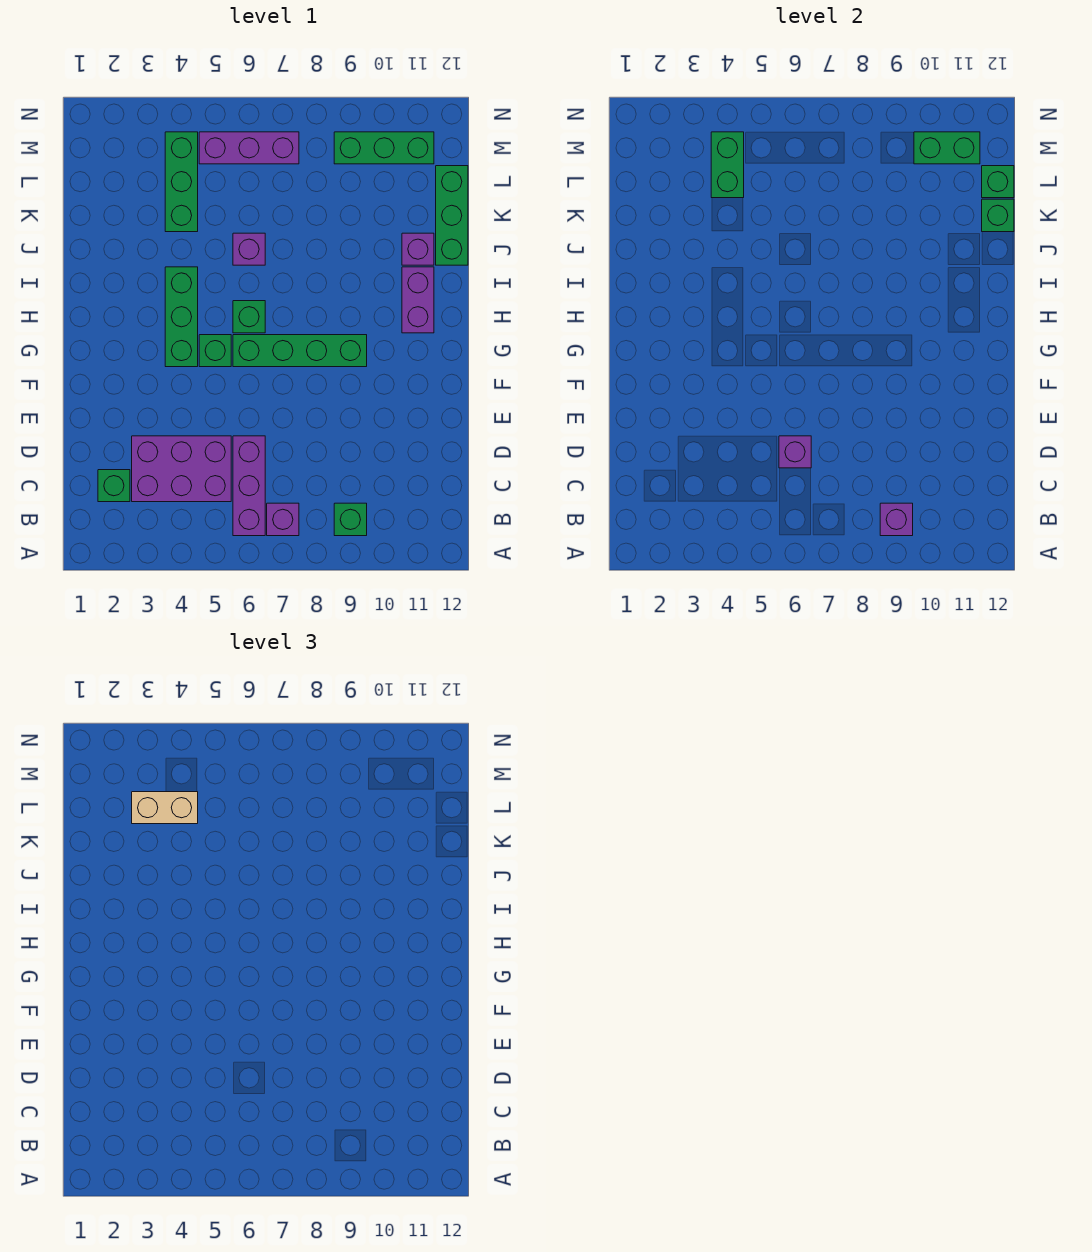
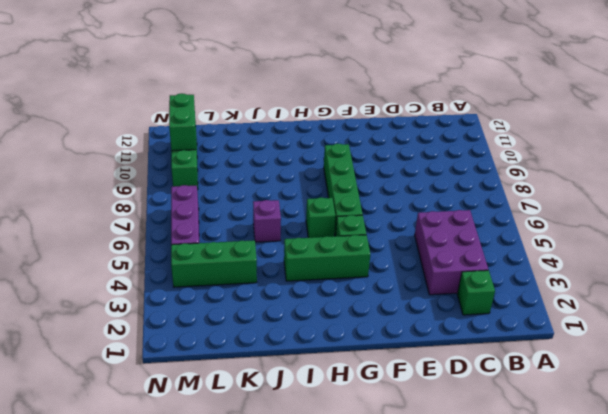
none -> purple 1x3 brick [233,436,265,536]
none -> purple 1x1 brick [267,503,299,536]
none -> green 1x1 brick [334,503,367,536]

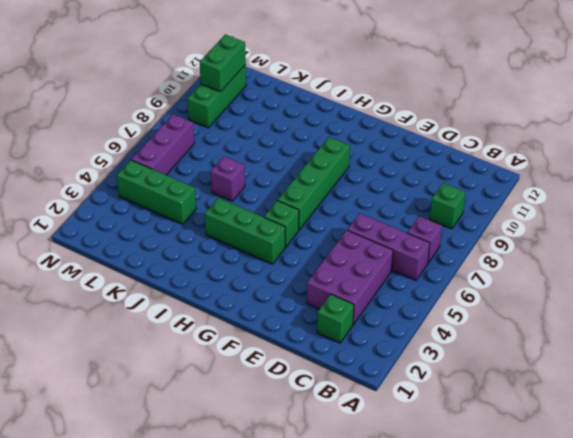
none -> green 1x1 brick [233,301,265,333]
none -> purple 1x2 brick [402,267,434,333]
none -> purple 1x1 brick [402,233,434,265]

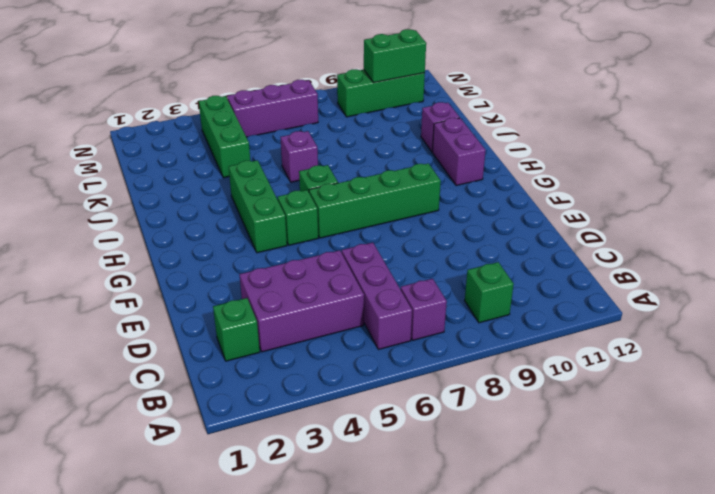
none -> green 1x3 brick [436,166,468,265]
none -> purple 1x1 brick [880,503,913,536]
none -> purple 1x1 brick [779,436,811,468]

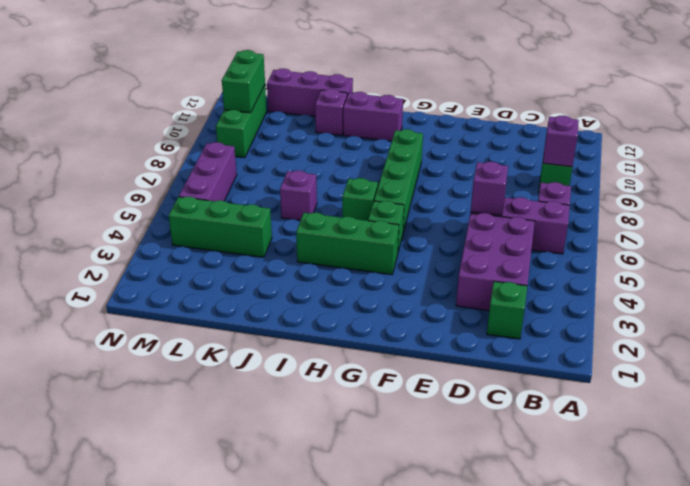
purple 1x3 brick [267,69,353,117] -> green 1x3 brick [436,166,468,265]
none -> green 1x1 brick [982,199,1014,232]
none -> green 1x2 brick [711,132,744,198]
none -> green 1x1 brick [982,166,1014,198]

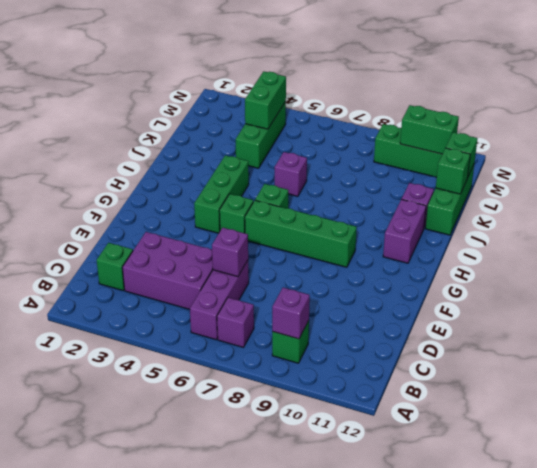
none -> purple 1x3 brick [199,132,299,164]
none -> tan 1x2 brick [132,792,198,824]

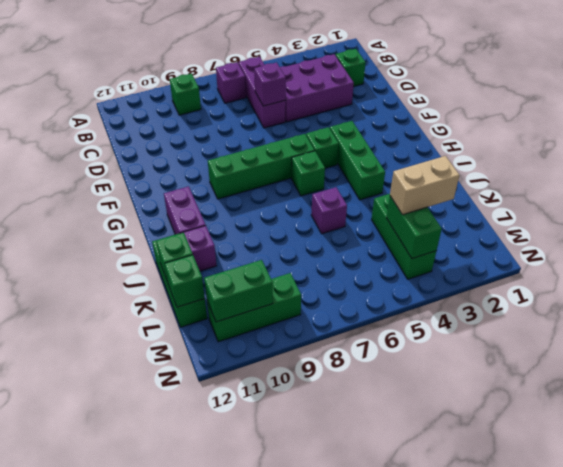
none -> purple 1x3 brick [199,132,299,164]
none -> purple 1x1 brick [880,503,913,536]

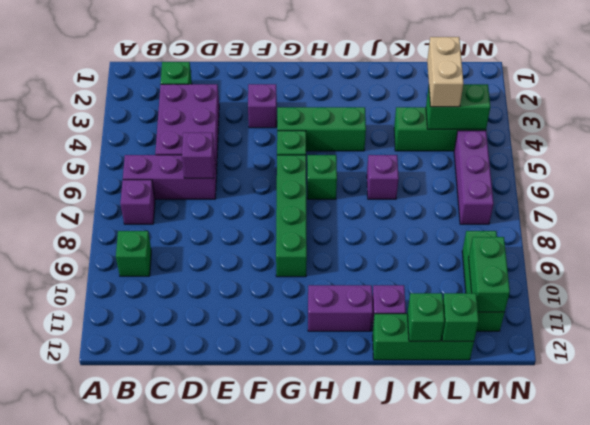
purple 1x1 brick [248,84,277,128] -> purple 1x1 brick moved to [880,503,913,536]

